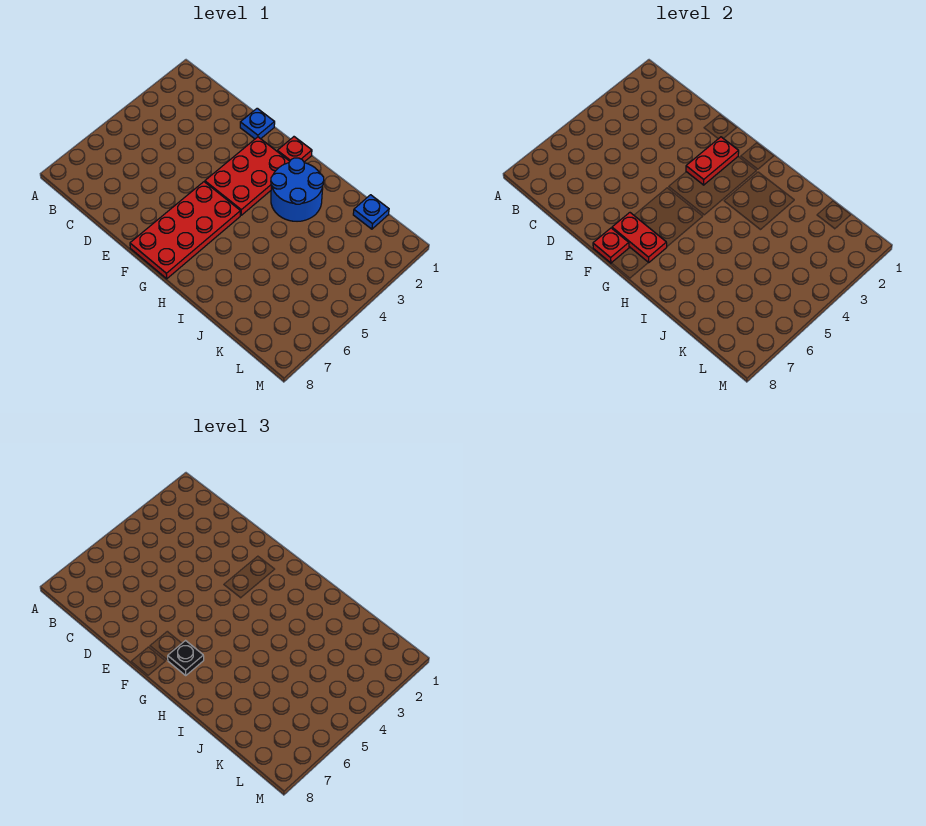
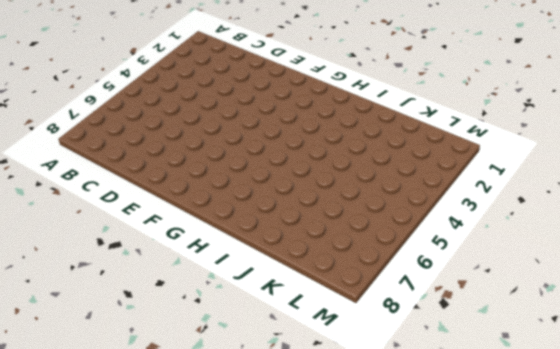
none -> blue 1x1 plate [240,108,275,139]
none -> red 2x3 plate [205,137,290,215]

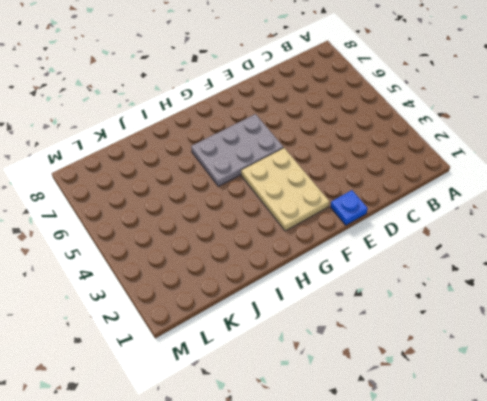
tan 2x3 plate [241,148,329,231] -> red 2x3 plate [205,137,290,215]
grey 2x3 plate [191,114,283,186] -> red 2x4 plate [130,182,240,279]
none -> red 1x1 plate [277,137,312,162]
none -> blue 2x2 round brick [271,158,324,221]

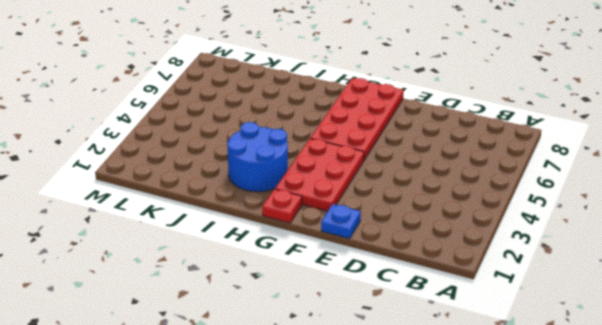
none -> blue 1x1 plate [353,195,389,229]
none -> red 1x2 plate [686,137,739,185]

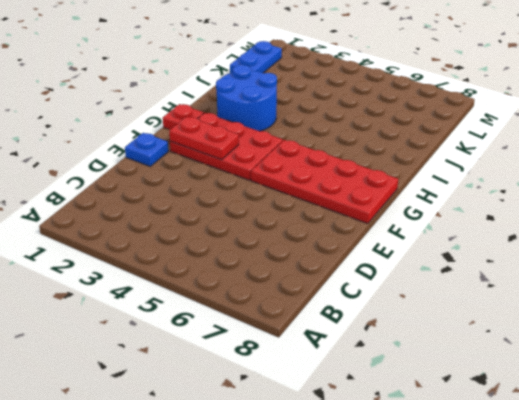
blue 1x2 plate [230,41,282,73] -> blue 1x1 plate [353,195,389,229]
none -> red 1x2 plate [612,213,667,263]
none -> red 1x1 plate [593,228,629,263]

